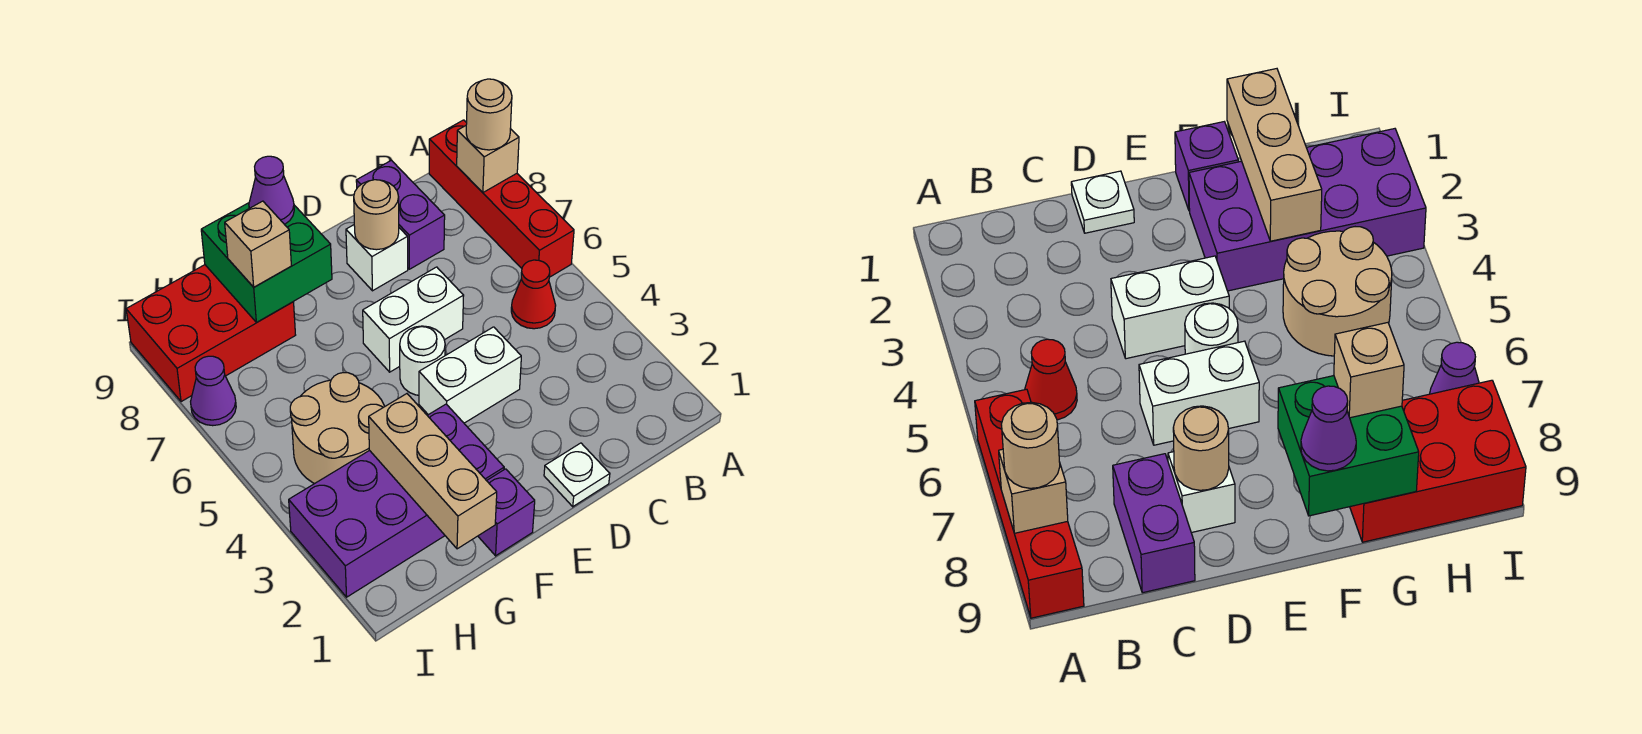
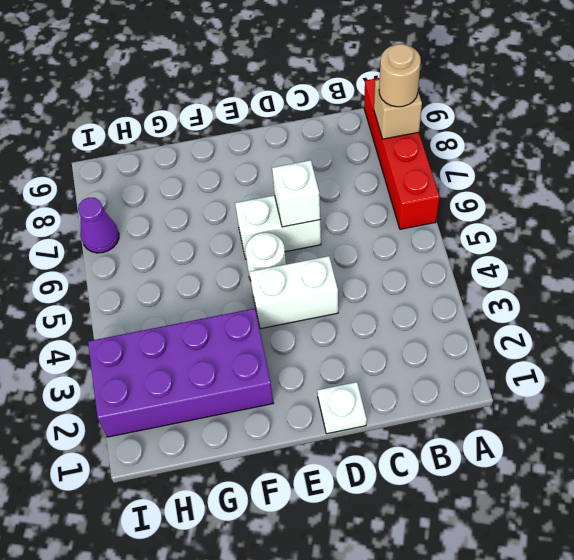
white 1x1 brick [272,160,320,227] -> white 1x1 brick moved to [346,225,408,291]
none -> red 1x1 cone [511,260,556,329]
none -> purple 1x2 brick [356,160,445,269]
none -> purple 1x1 brick [478,469,535,556]

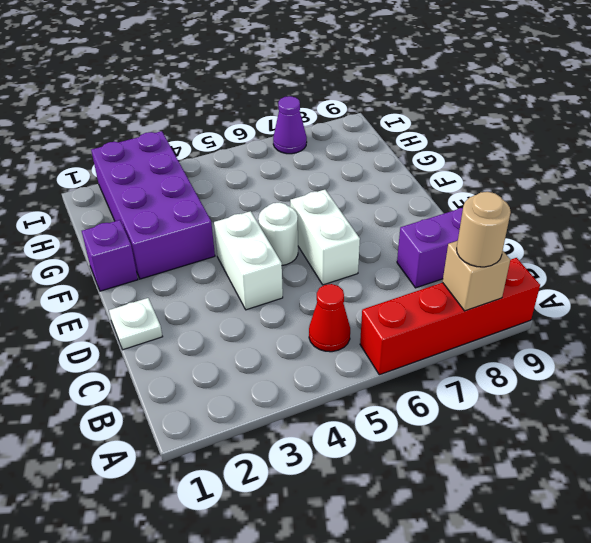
none -> white 1x1 brick [346,225,408,291]
none -> tan 2x2 round brick [290,373,385,484]
none -> red 2x3 brick [126,265,295,402]

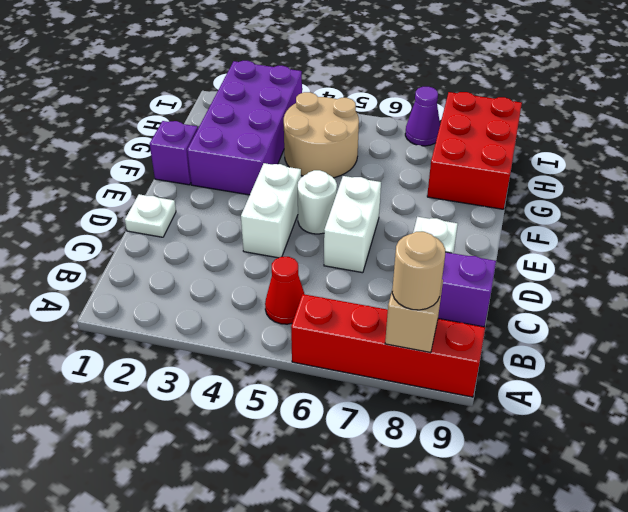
none -> tan 1x1 round brick [354,180,399,250]
none -> green 2x2 brick [201,203,332,322]
none -> tan 1x3 brick [369,394,497,549]

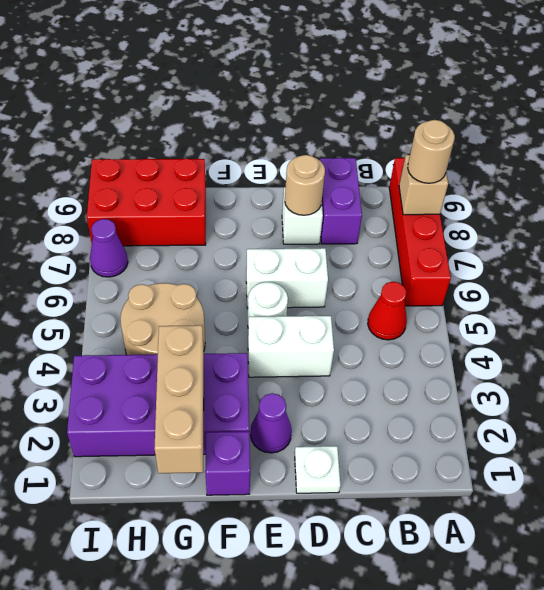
purple 1x1 cone [250,393,292,453] -> purple 1x1 cone moved to [249,156,294,224]
none -> green 2x2 brick [201,203,332,322]
none -> tan 1x1 brick [225,201,291,287]

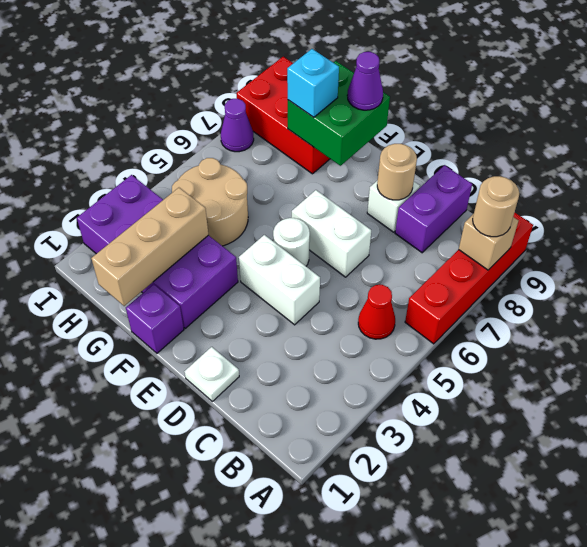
cyan 1x1 brick [287,49,339,117] -> tan 1x1 brick [225,201,291,287]

